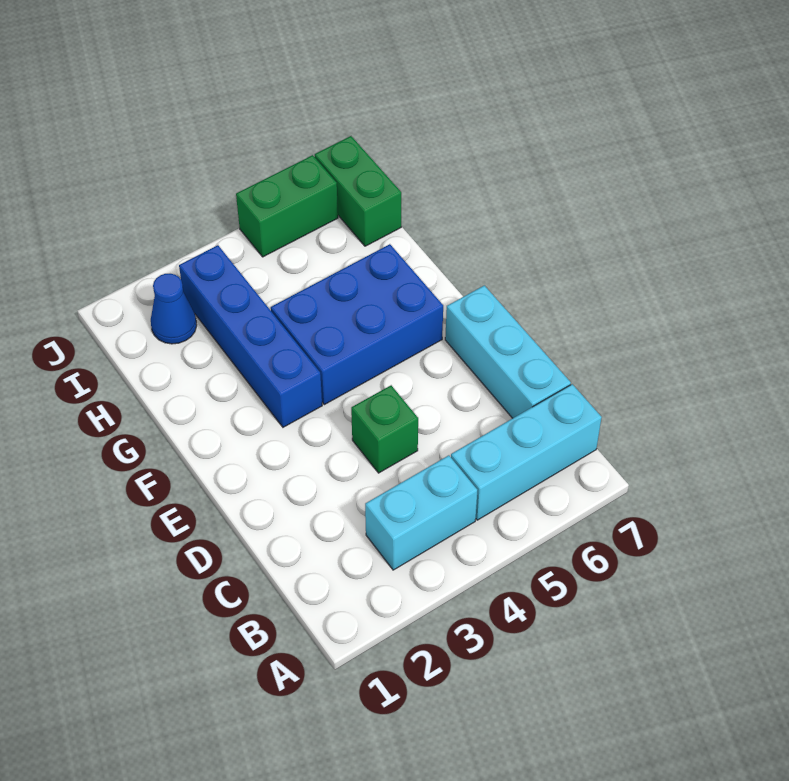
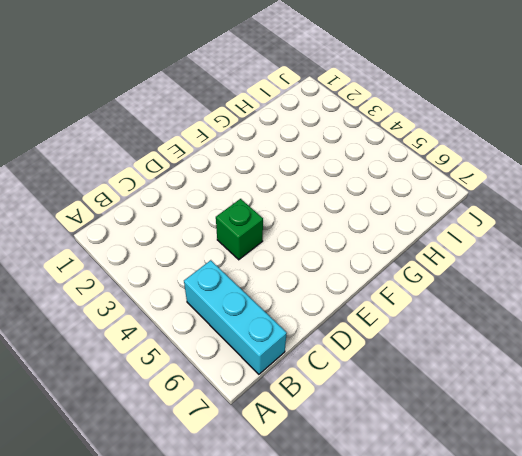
none -> cyan 1x2 brick [365,455,477,570]
none -> cyan 1x3 brick [445,285,571,418]

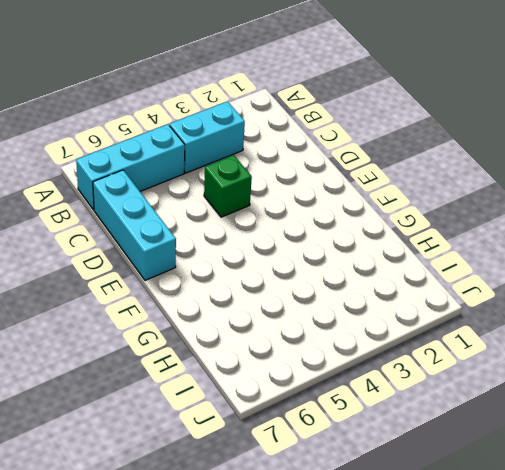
none -> blue 1x4 brick [179,245,322,427]
none -> blue 2x3 brick [271,244,443,405]

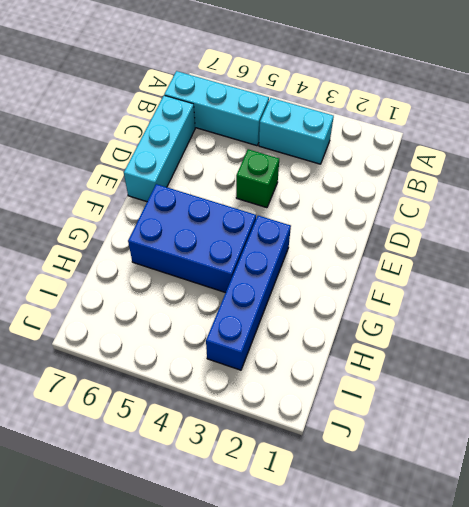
none -> blue 1x1 cone [151,274,197,344]
none -> green 1x2 brick [315,136,401,246]

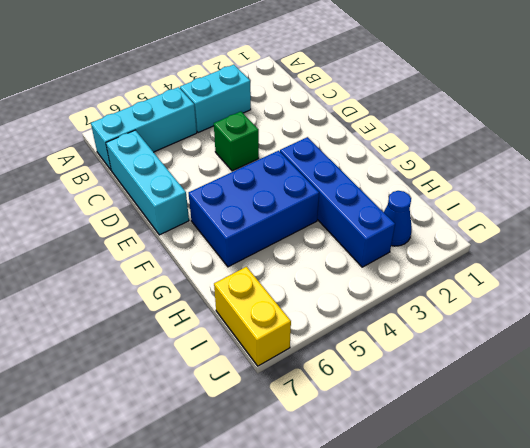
yellow 1x2 brick [214,267,291,366] -> green 1x2 brick [315,136,401,246]
none -> green 1x2 brick [236,155,338,257]

